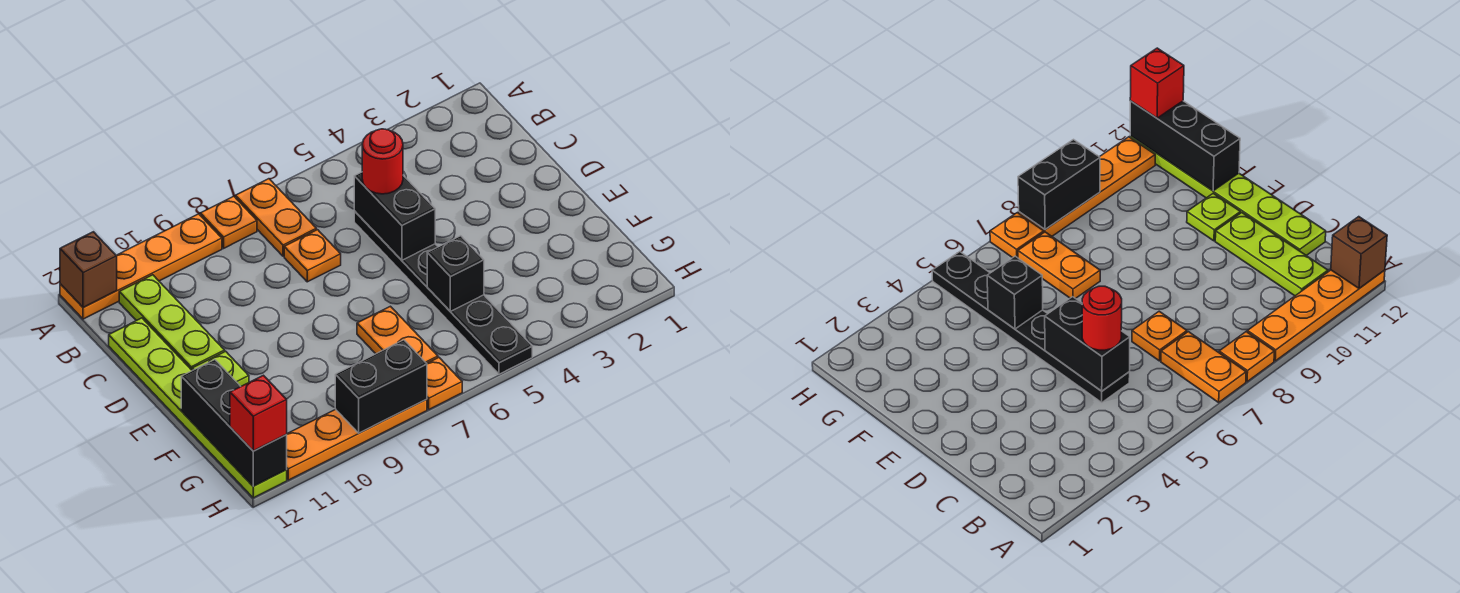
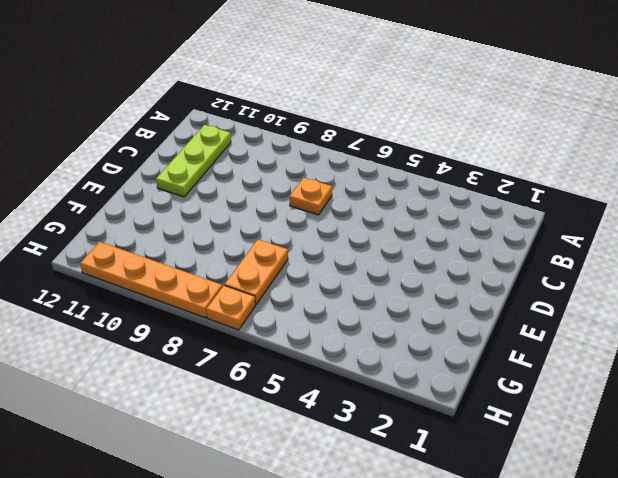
none -> orange 1x2 plate [236,179,316,256]
none -> orange 1x1 plate [200,196,257,248]
none -> orange 1x4 plate [60,214,222,319]

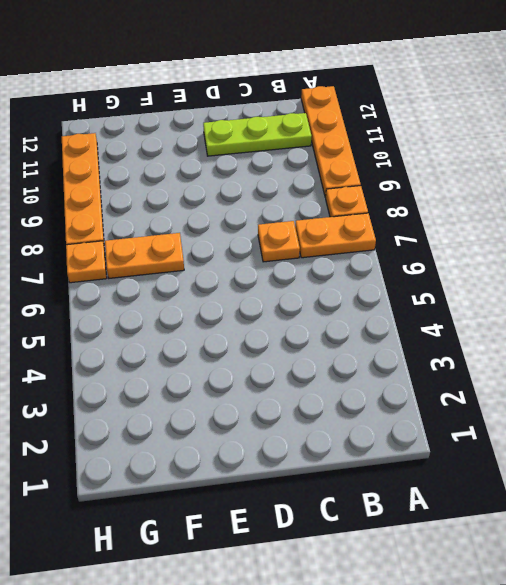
none -> black 1x6 plate [354,211,532,374]
none -> lime 1x6 plate [109,318,287,498]
none -> lime 1x1 plate [192,351,249,386]

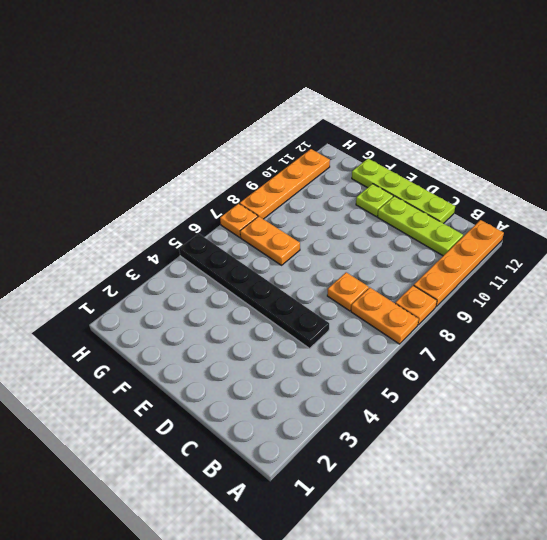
lime 1x4 plate [352,159,455,223] -> lime 1x6 plate [109,318,287,498]
none -> brown 1x1 brick [60,232,117,308]
none -> black 1x2 brick [354,172,435,260]
none -> black 1x1 brick [427,236,484,311]

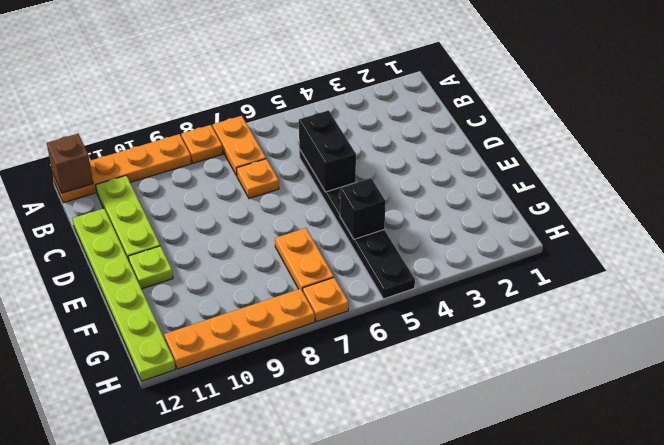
none -> black 1x3 brick [181,360,287,486]
none -> black 1x2 brick [335,340,427,433]
none -> red 1x1 round brick [362,129,403,194]

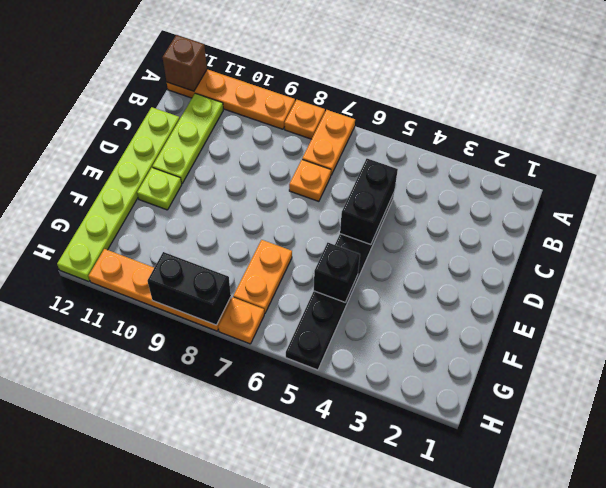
none -> black 1x3 brick [181,360,287,486]
none -> red 1x1 round brick [362,129,403,194]
none -> red 1x1 brick [230,375,287,451]

